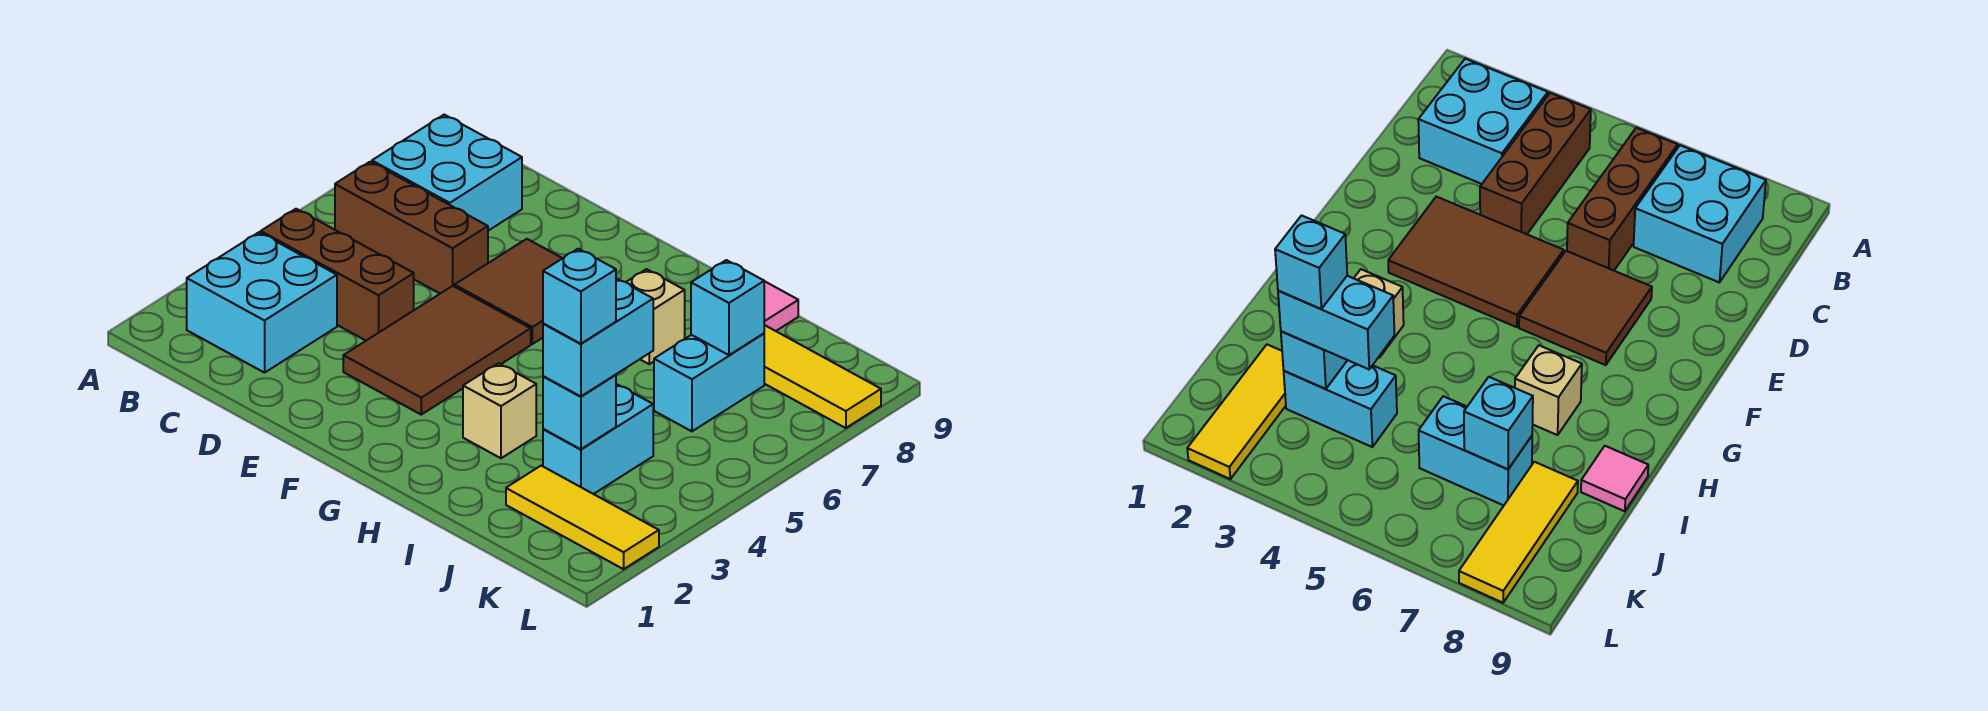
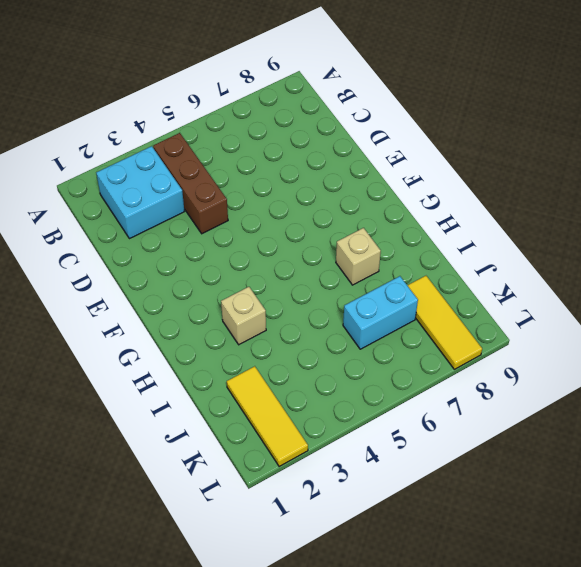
none -> brown 1x3 brick [335,162,488,294]
none -> cyan 2x2 brick [372,115,522,231]
none -> brown 2x3 tile [343,286,531,415]

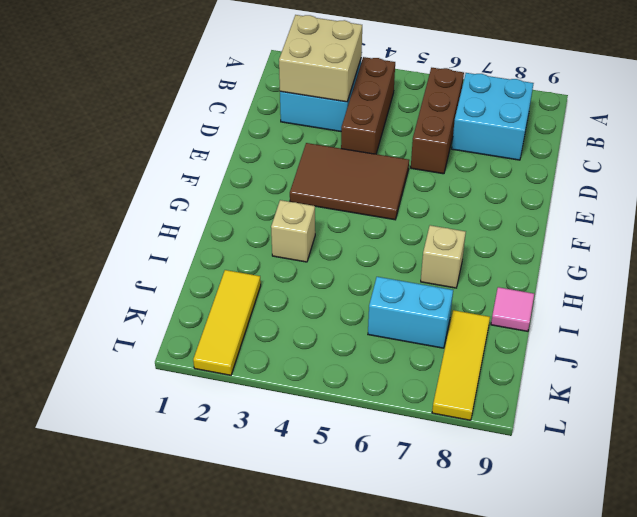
tan 2x2 brick [279,15,362,102] -> none
none -> brown 2x2 tile [455,239,562,344]
none -> cyan 1x2 brick [543,384,653,494]
none -> cyan 1x1 brick [543,375,616,449]

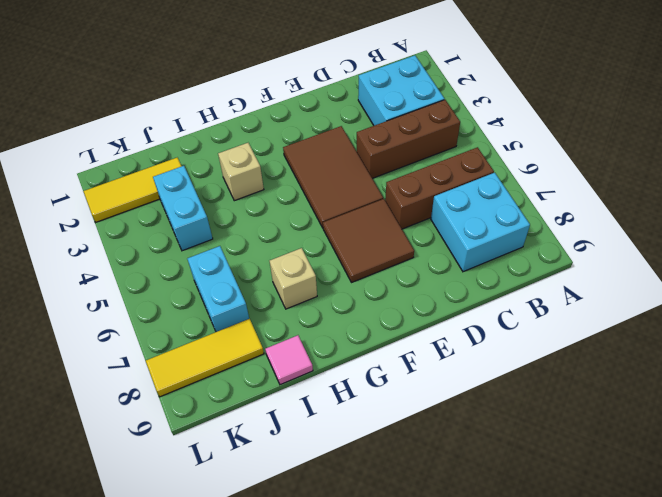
none -> cyan 1x1 brick [543,375,616,449]
none -> cyan 1x1 brick [691,260,764,355]
none -> cyan 1x2 brick [543,278,653,396]

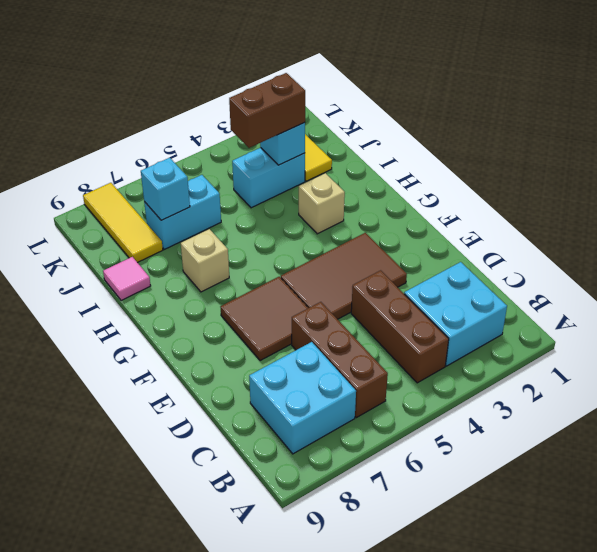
brown 1x2 brick [229,73,305,148] -> cyan 1x2 brick [543,278,653,396]
none -> cyan 1x1 brick [543,249,616,344]

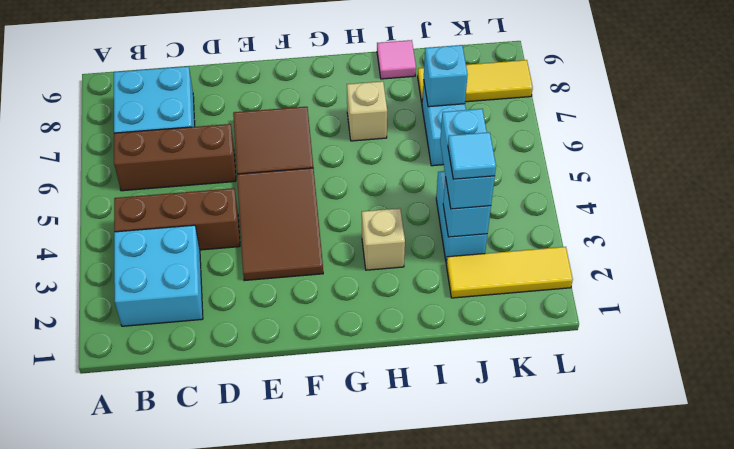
cyan 1x1 tile [448,132,496,179] -> cyan 1x1 brick [543,249,616,344]

